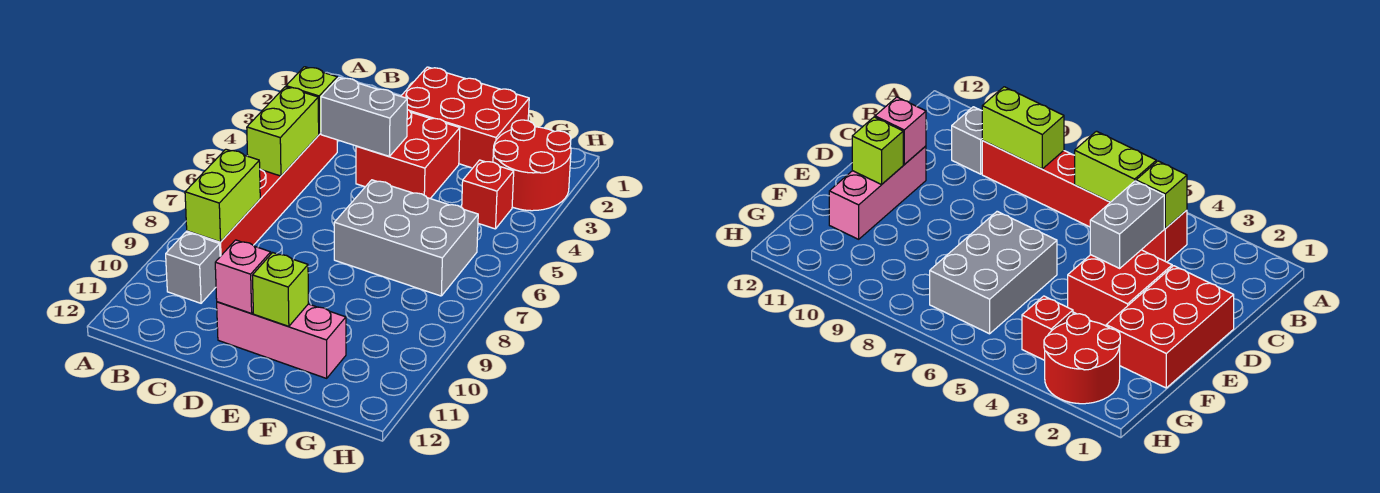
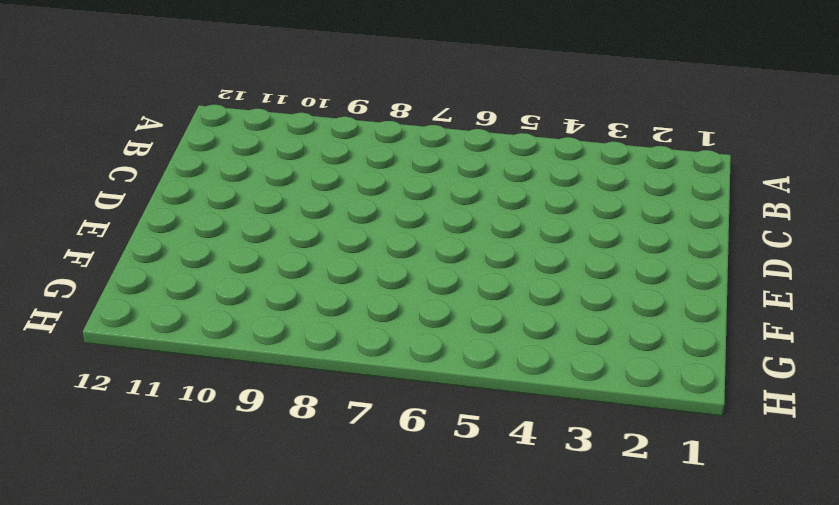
none -> red 1x6 brick [187,133,337,256]
none -> grey 1x1 brick [166,232,220,303]
none -> red 2x3 brick [401,67,529,168]

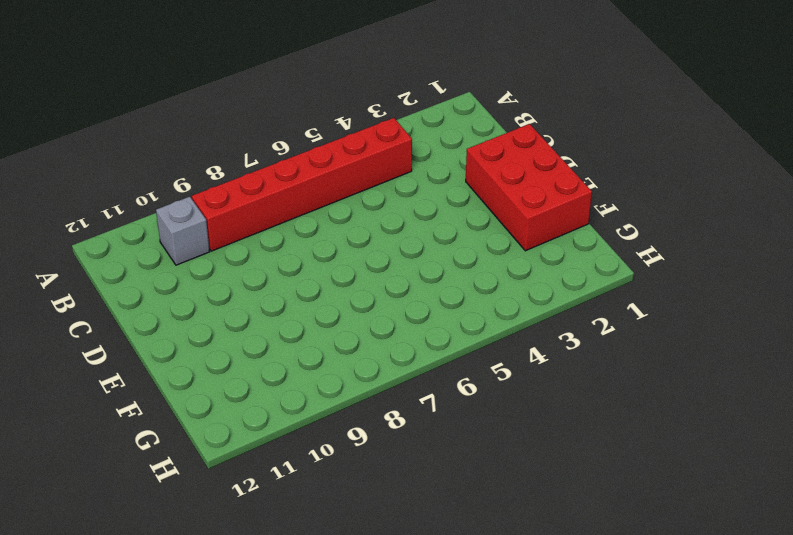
none -> red 2x2 brick [356,110,460,198]
none -> pink 1x3 brick [217,302,346,378]
none -> grey 2x3 brick [334,180,478,296]

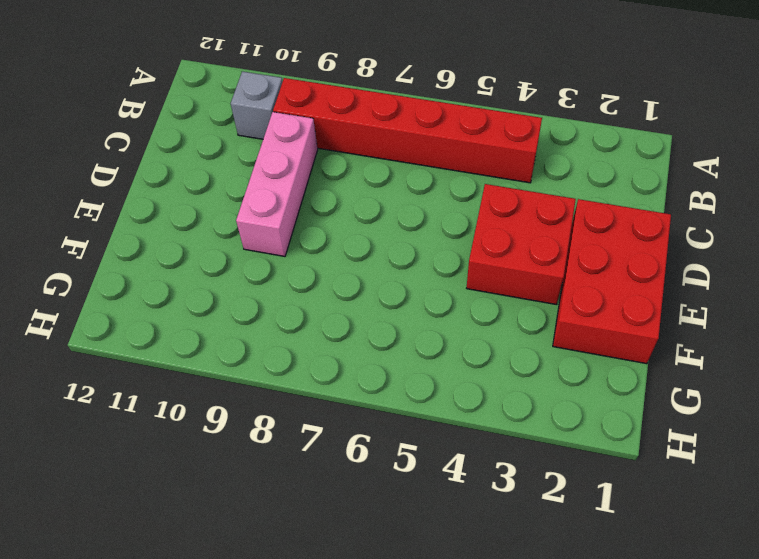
pink 1x3 brick [236,112,318,256] -> pink 1x3 brick moved to [217,302,346,378]
none -> grey 2x3 brick [334,180,478,296]
none -> red 2x2 round brick [493,120,571,211]
none -> red 1x1 brick [462,160,514,229]

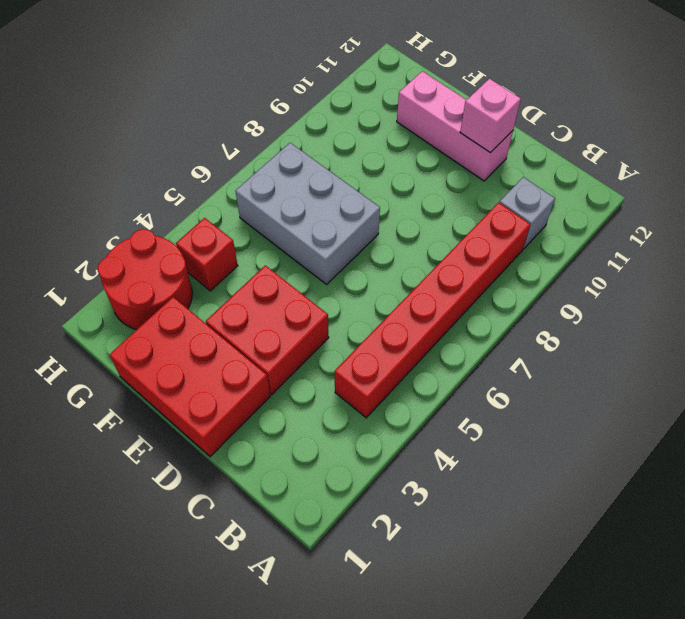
none -> lime 1x1 brick [286,67,337,134]
none -> lime 1x2 brick [247,87,319,176]
none -> lime 1x2 brick [185,149,260,242]

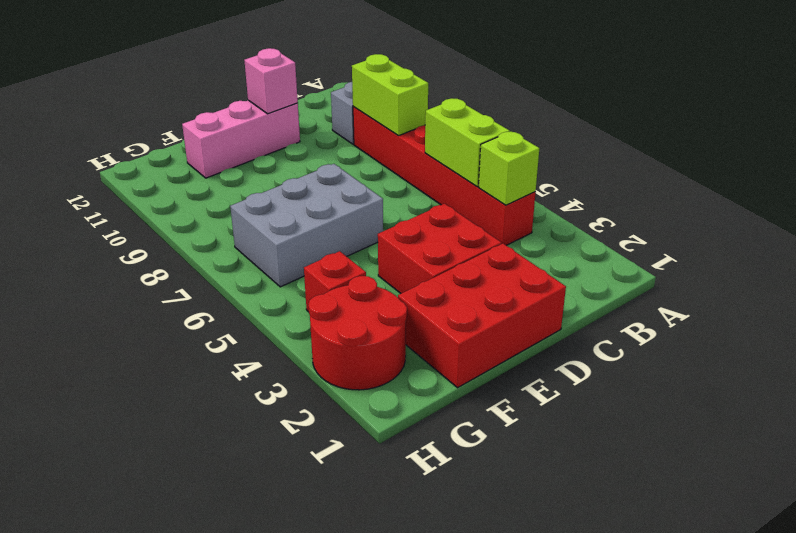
none -> grey 1x2 brick [321,77,407,156]
none -> lime 1x1 brick [252,253,308,327]

